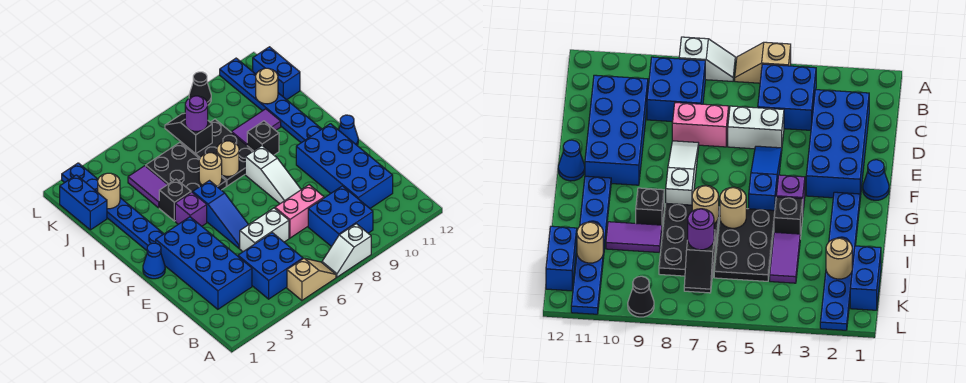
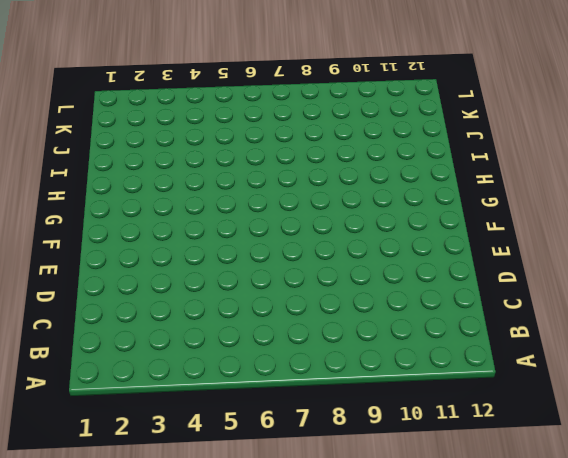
none -> tan 1x2 slope [287,258,336,300]
none -> white 1x2 slope [322,224,371,277]
none -> blue 2x2 brick [238,233,303,299]
none -> blue 2x2 brick [308,186,373,247]

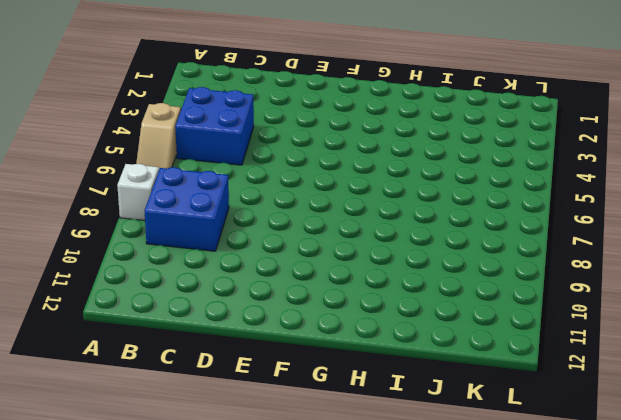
none -> blue 2x4 brick [156,217,252,309]
none -> blue 2x4 brick [296,124,393,208]
none -> white 1x2 brick [240,208,289,252]
none -> pink 1x2 brick [275,185,324,238]

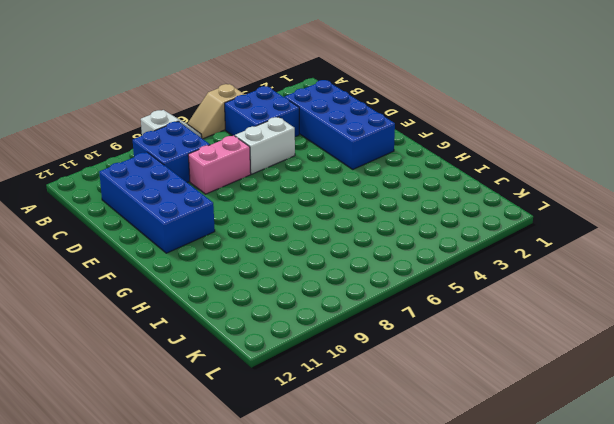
none -> blue 1x3 slope [193,181,249,248]
none -> white 1x3 slope [245,146,301,204]
none -> blue 1x1 cone [143,243,165,279]
none -> blue 1x1 cone [339,115,358,145]

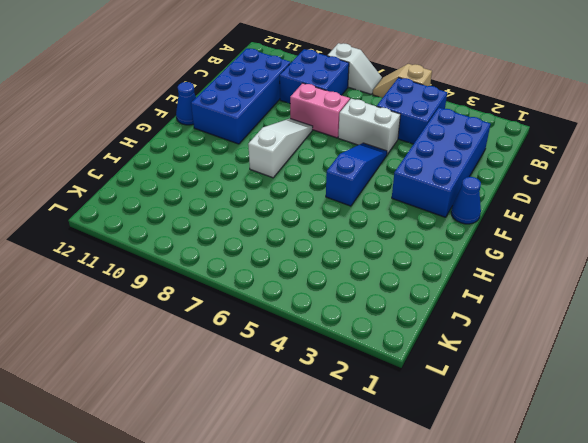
none -> blue 1x6 plate [62,163,163,250]
none -> purple 1x1 brick [175,192,207,226]
none -> blue 1x6 plate [220,58,321,143]
none -> black 1x1 brick [159,179,191,221]

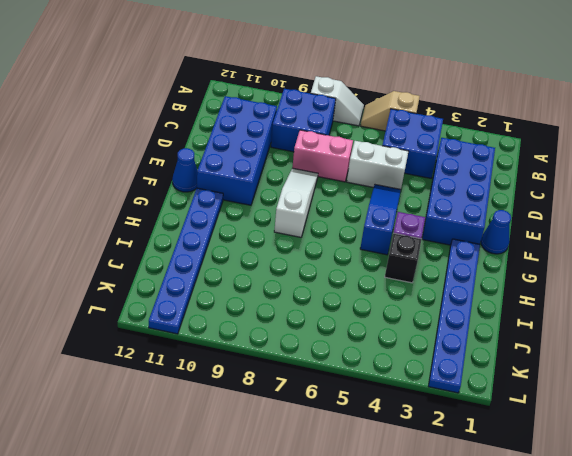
none -> black 2x3 plate [146,143,226,192]
none -> black 2x3 plate [181,119,253,186]
none -> black 1x1 brick [247,121,279,155]
none -> purple 1x2 tile [128,166,168,208]

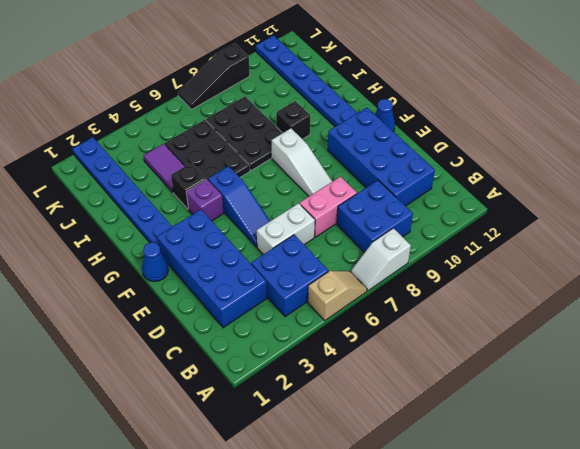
black 1x3 slope [178,43,250,109] -> black 1x1 cone [189,72,211,105]
none -> purple 1x2 tile [232,109,281,145]
none -> blue 1x2 brick [60,175,107,230]
none -> blue 1x2 brick [253,47,300,100]
none -> tan 1x1 round brick [199,153,222,186]

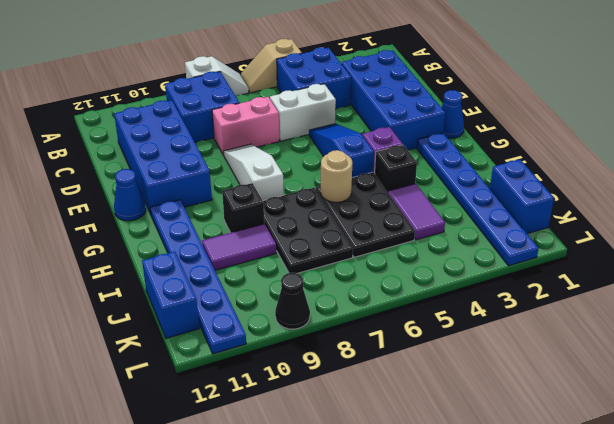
none -> tan 1x1 round brick [217,141,239,176]
none -> tan 1x1 round brick [98,173,120,209]
none -> black 1x2 slope [165,113,212,154]
none -> tan 1x1 round brick [256,68,278,104]

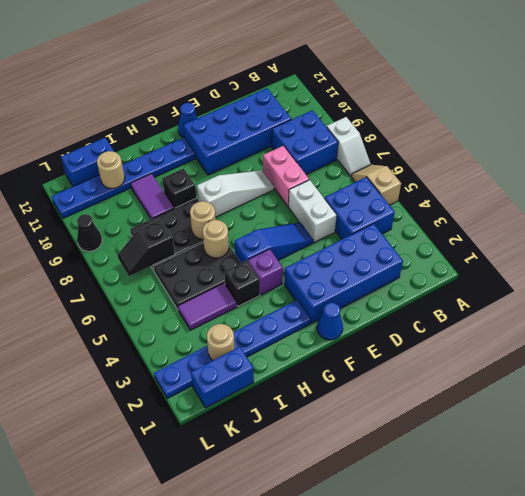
none -> purple 1x1 round brick [185,96,208,131]

